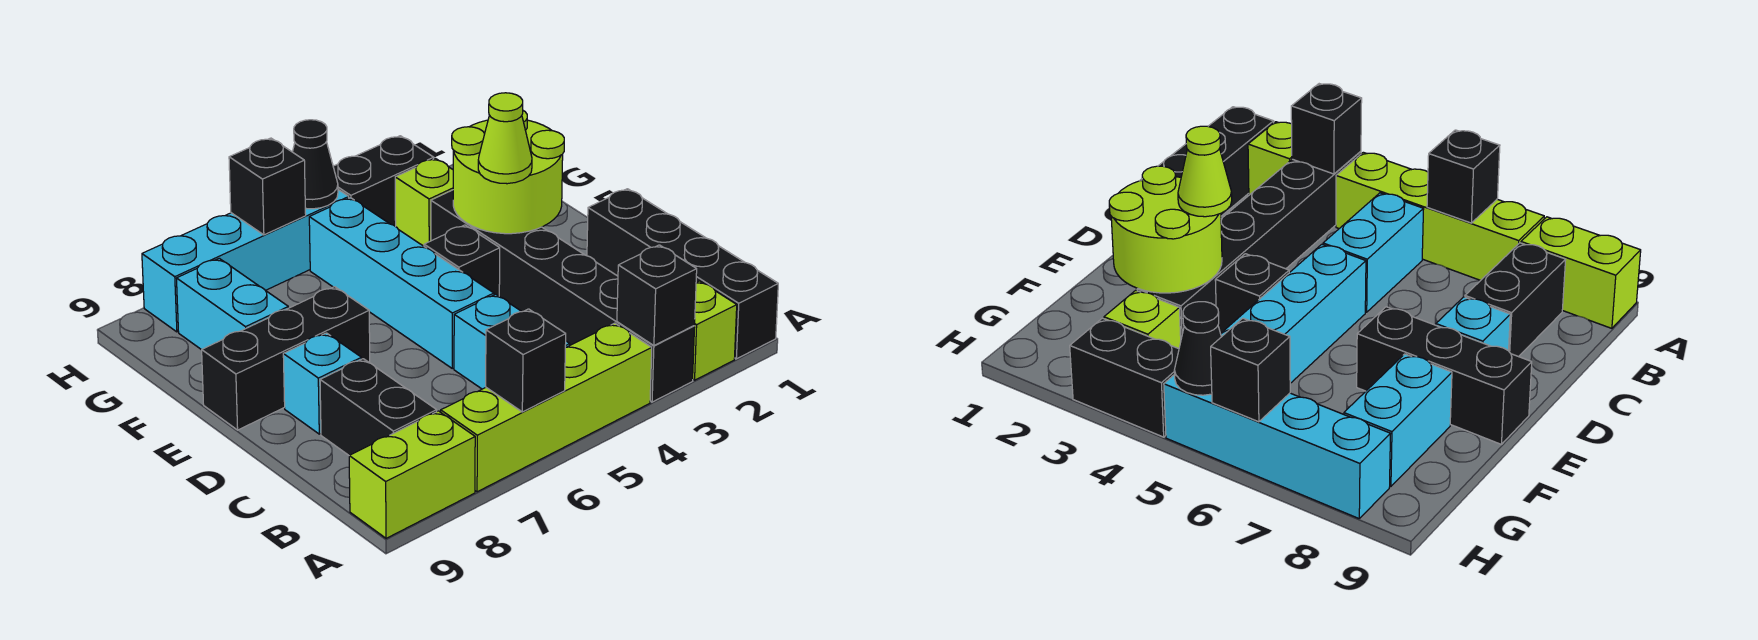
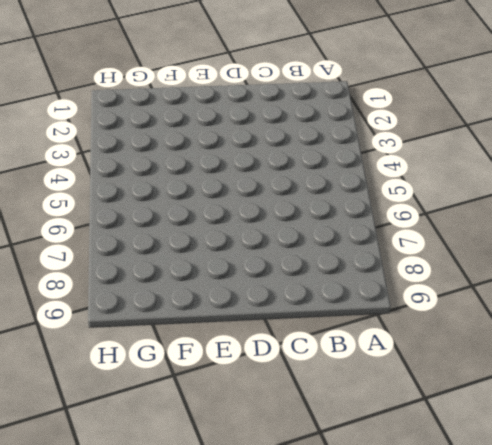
none -> black 1x4 brick [587,189,778,359]
none -> lime 1x1 brick [693,281,737,380]
none -> black 1x6 brick [431,190,695,402]

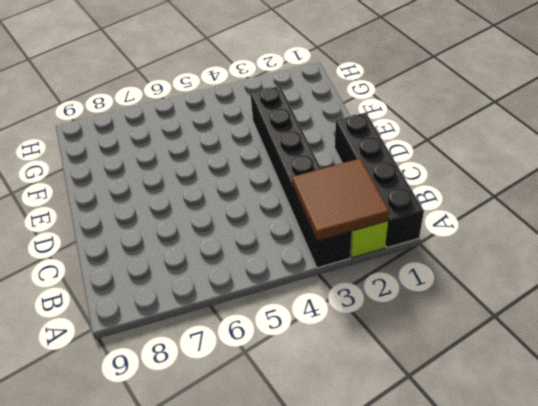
brown 2x2 tile [292,158,390,241] -> black 1x1 brick [617,245,697,346]
none -> lime 1x4 brick [441,323,652,492]
none -> lime 1x2 brick [349,411,475,538]
none -> cyan 1x2 brick [454,294,570,389]

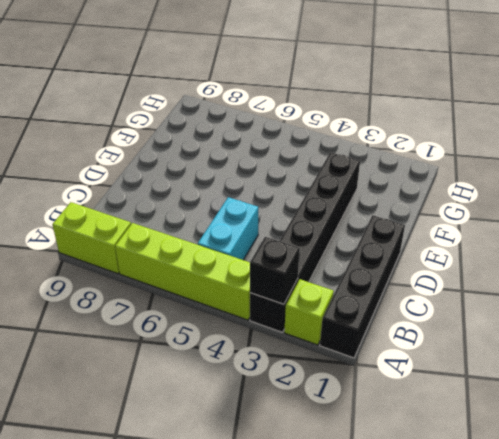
none -> black 1x2 brick [320,359,437,456]
none -> cyan 1x4 brick [309,198,494,368]
none -> cyan 1x1 brick [283,333,361,434]

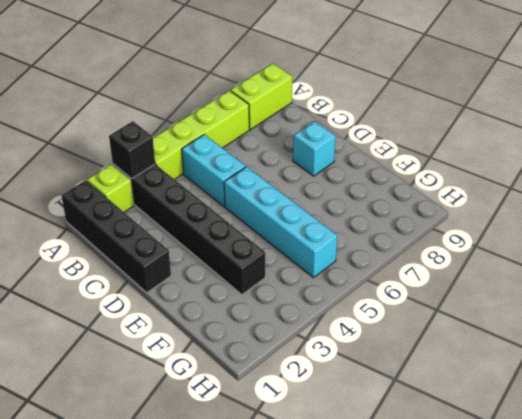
none -> black 1x2 brick [320,359,437,456]
none -> black 1x1 brick [424,225,500,296]
none -> black 1x3 brick [202,287,370,430]

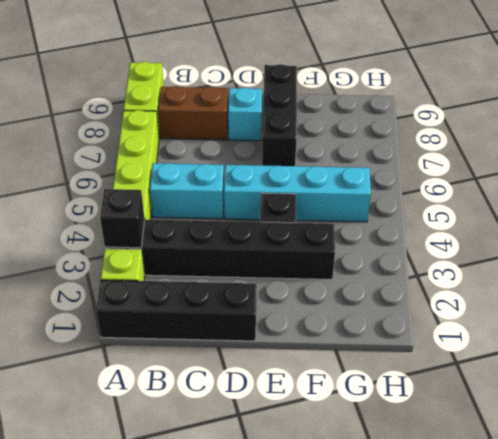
brown 1x2 brick [158,86,228,140] -> black 1x2 brick [320,359,437,456]
none -> cyan 1x2 brick [177,258,288,350]
none -> lime 1x1 brick [395,158,453,246]
none -> black 1x2 brick [333,136,434,226]

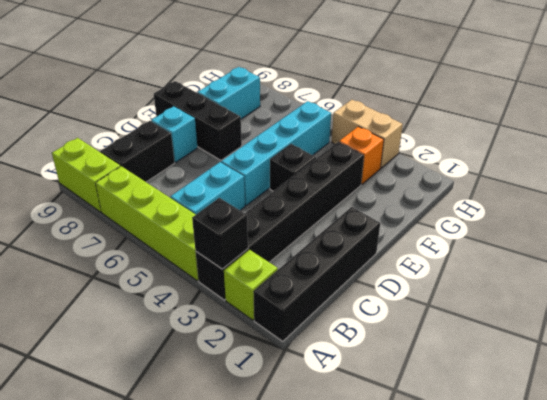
orange 1x1 brick [339,126,384,184] -> lime 1x1 brick [395,158,453,246]
tan 1x2 brick [332,100,403,168] -> black 1x2 brick [333,136,434,226]
none -> cyan 1x4 brick [142,190,349,332]
none -> black 1x1 brick [486,309,566,412]
none -> lime 2x2 round brick [452,111,564,234]

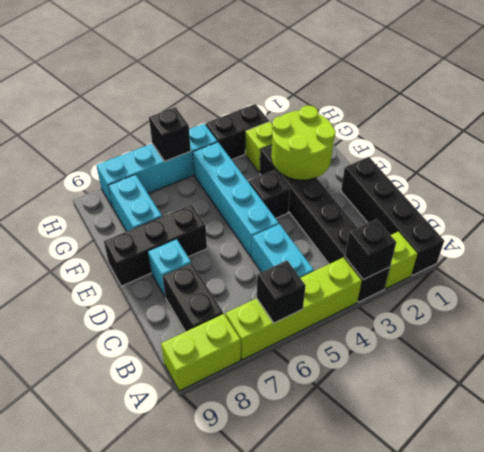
none -> black 1x1 cone [293,120,338,209]
none -> lime 1x1 cone [478,93,532,184]

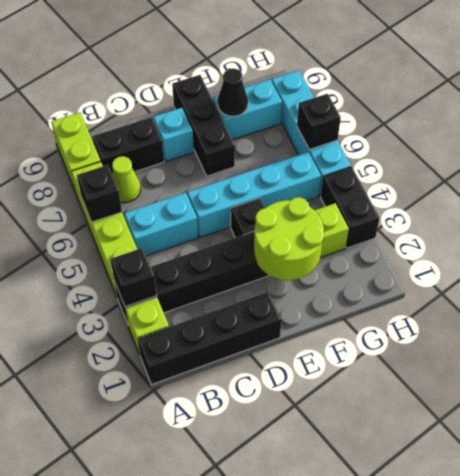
lime 1x1 cone [112,156,141,203] -> lime 1x1 cone moved to [478,93,532,184]
black 1x1 cone [218,68,248,116] -> black 1x1 cone moved to [293,120,338,209]

